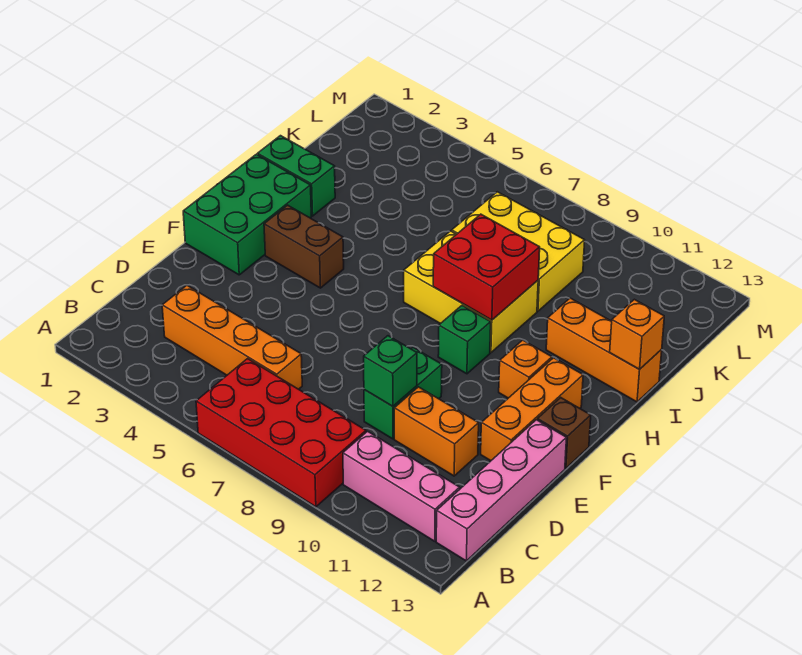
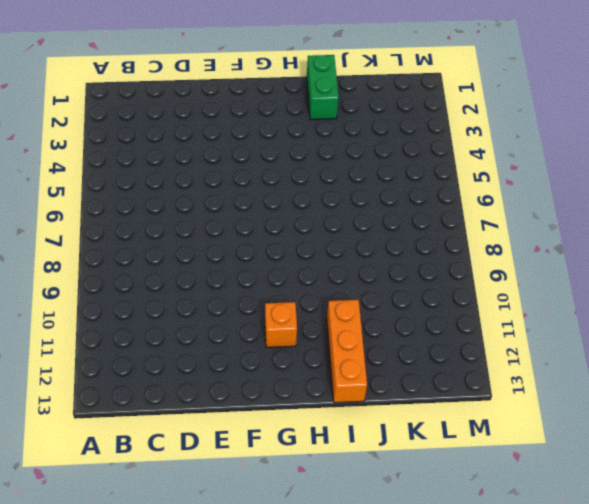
none -> red 2x4 brick [196,359,366,507]
none -> pink 1x3 brick [343,431,460,541]
none -> pink 1x4 brick [436,420,566,561]

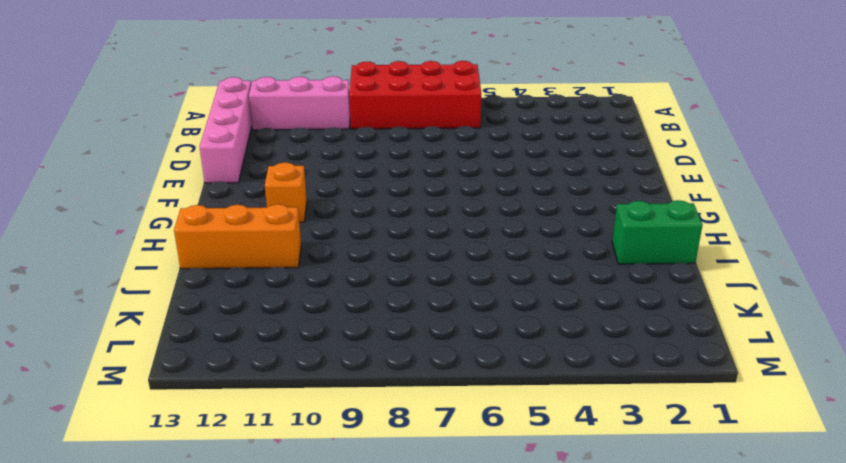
none -> orange 1x4 brick [162,286,302,389]
none -> green 1x2 brick [364,348,442,439]
none -> orange 1x2 brick [394,387,479,476]

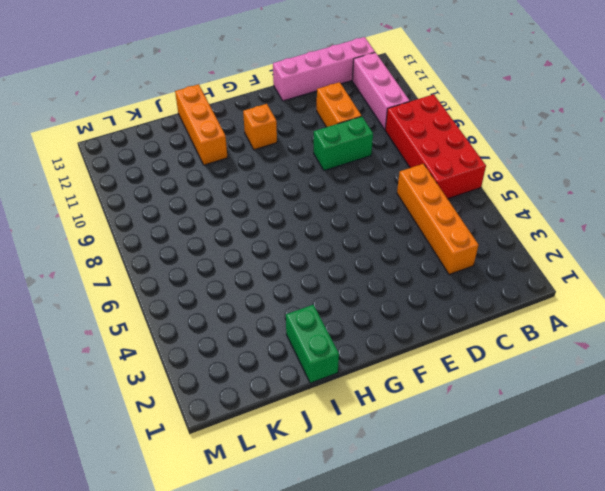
none -> orange 1x3 brick [481,358,583,461]
none -> green 2x3 brick [183,154,311,275]
none -> brown 1x1 brick [537,398,591,468]

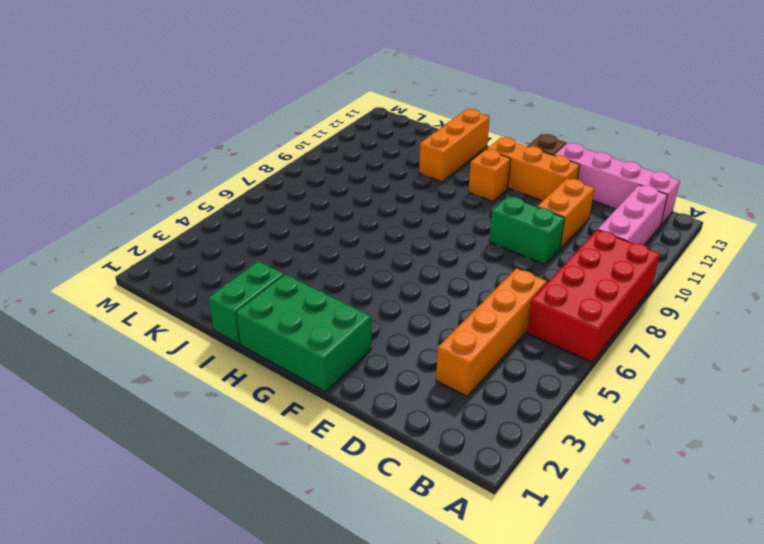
none -> brown 1x2 brick [264,205,344,288]
none -> green 1x1 brick [438,305,491,374]
none -> yellow 2x3 brick [404,231,538,353]

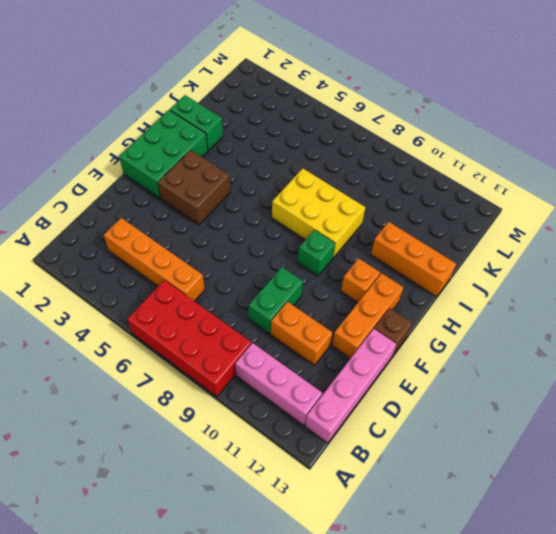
brown 2x2 brick [158,150,230,225] -> brown 1x2 brick [264,205,344,288]
none -> yellow 2x3 brick [452,192,585,311]
none -> green 1x1 brick [364,336,417,406]
none -> red 2x2 brick [433,214,540,320]

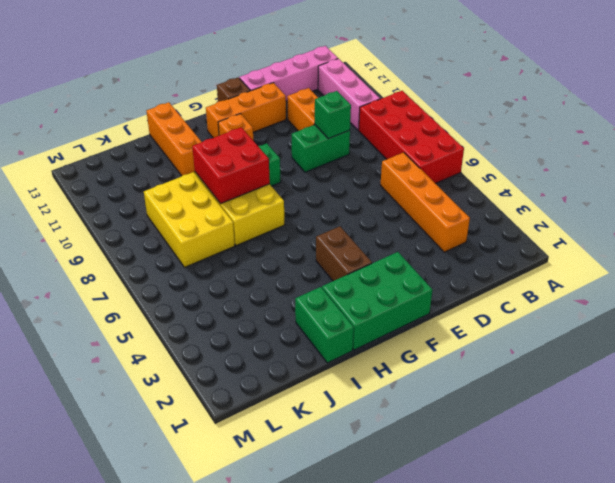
none -> orange 1x1 brick [610,299,664,370]

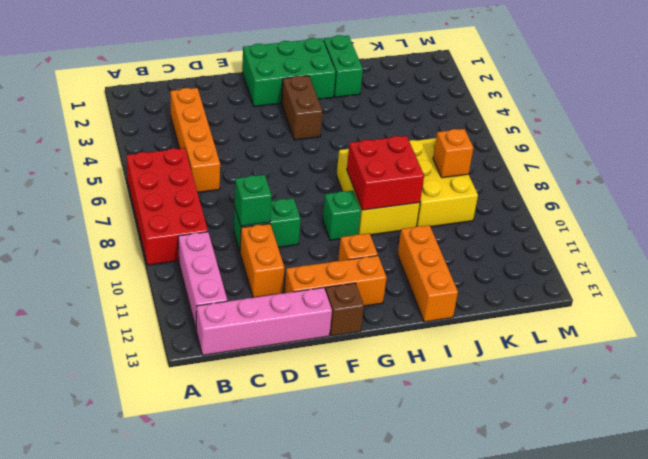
orange 1x1 brick [433,129,473,178] -> orange 1x1 brick moved to [610,299,664,370]

